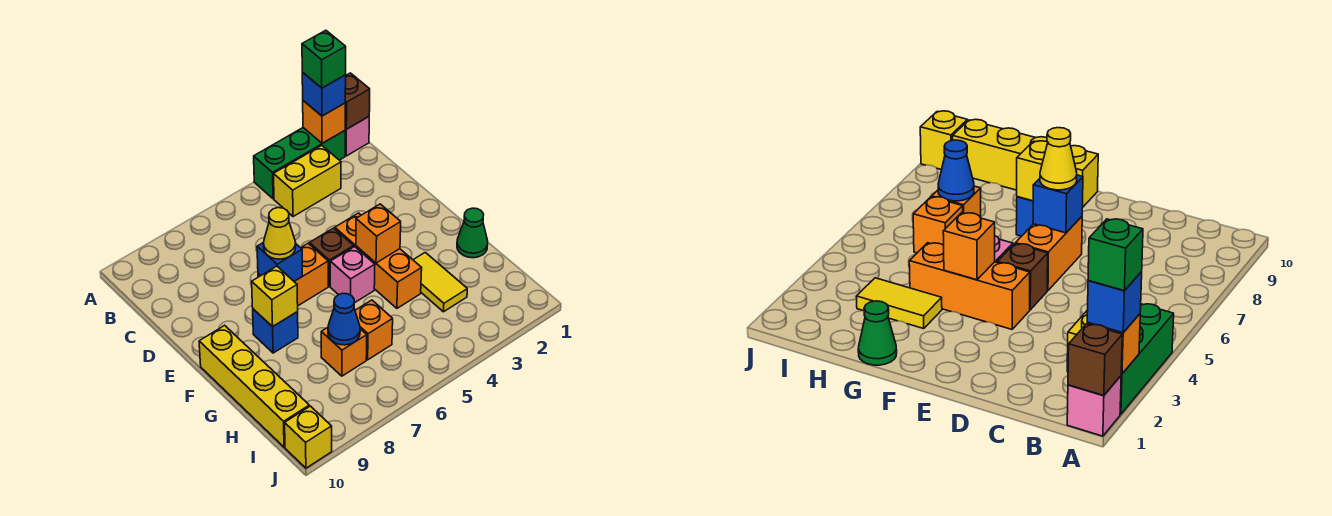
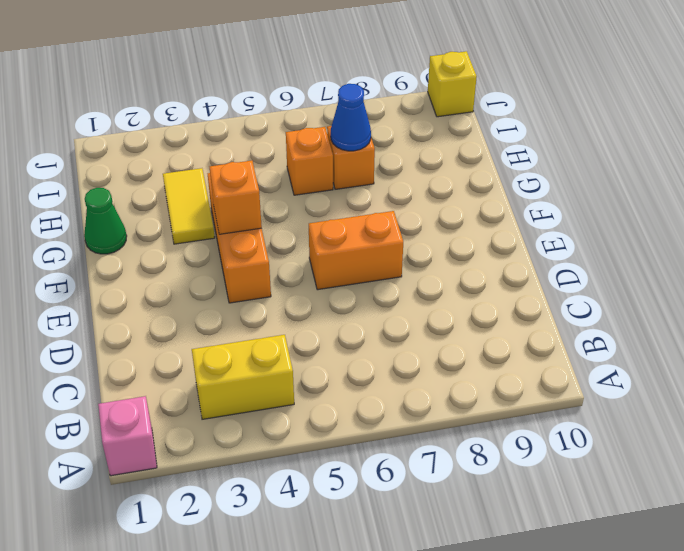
none -> green 1x3 brick [254,128,345,199]
none -> brown 1x1 brick [310,228,354,286]
none -> pink 1x1 brick [330,247,375,303]

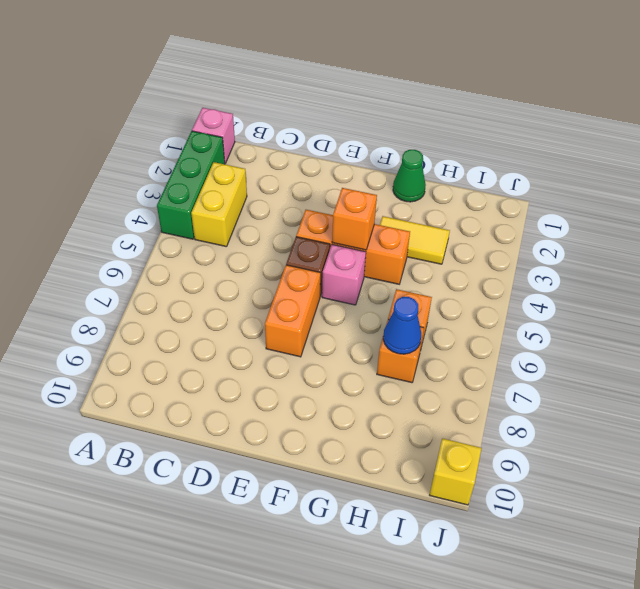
none -> blue 1x1 brick [253,309,298,353]
none -> yellow 1x4 brick [199,325,309,447]
none -> brown 1x1 brick [345,73,370,129]

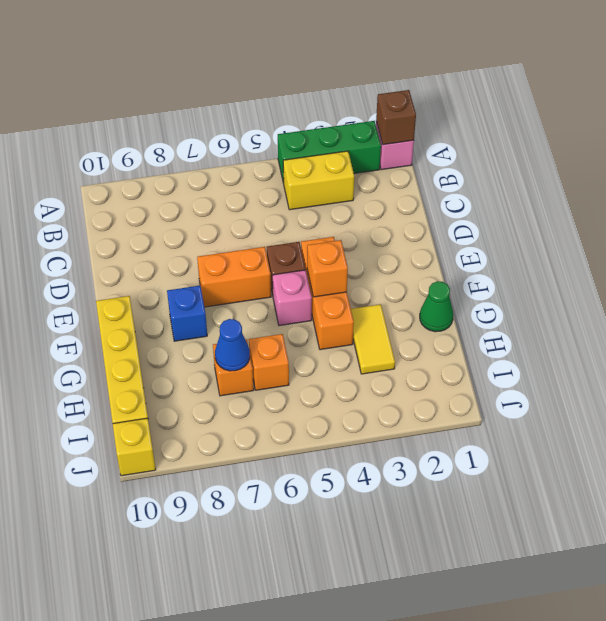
none -> orange 1x1 brick [303,101,345,143]
none -> blue 1x1 brick [257,242,302,281]
none -> yellow 1x1 brick [252,266,298,327]

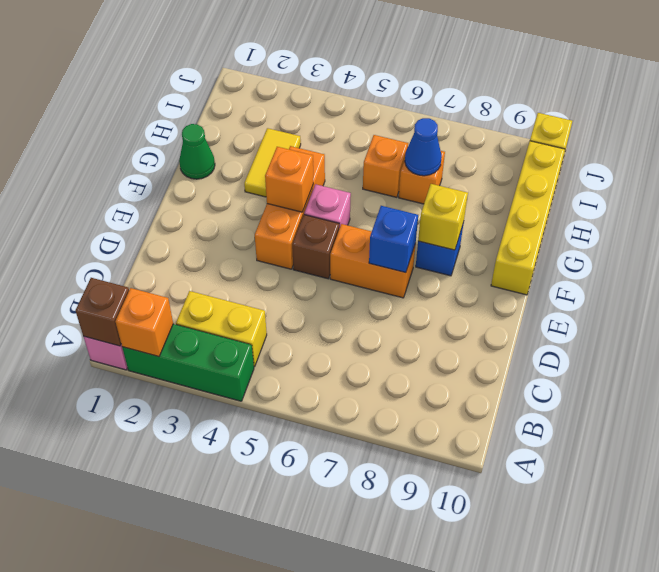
none -> blue 1x1 brick [302,72,346,116]
none -> yellow 1x1 cone [263,208,296,259]
none -> green 1x1 brick [302,30,346,88]

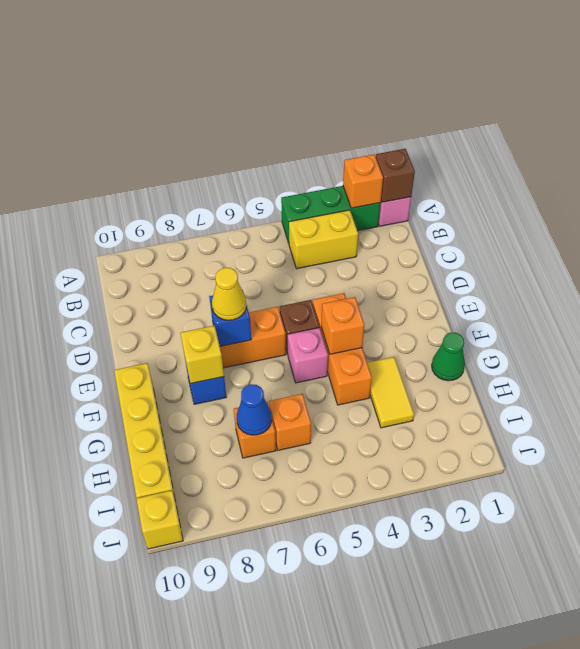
none -> blue 1x1 brick [302,72,346,116]
none -> green 1x1 brick [302,30,346,88]

